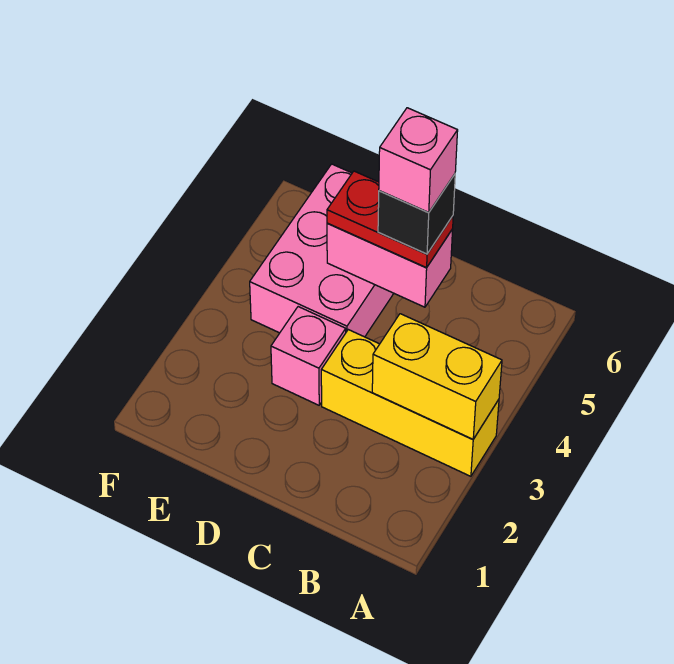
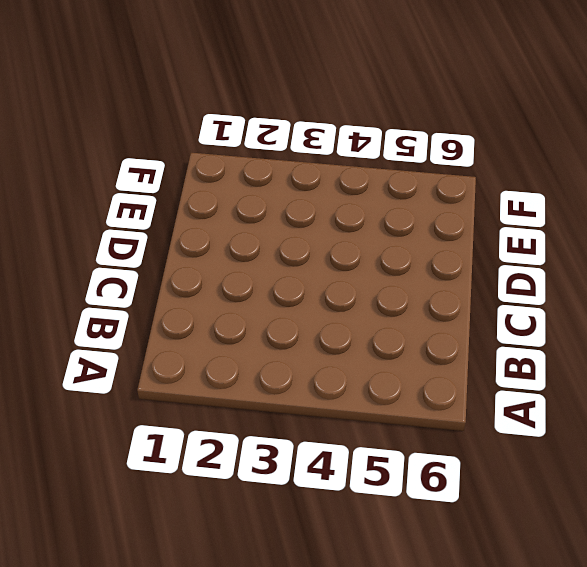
none -> yellow 1x3 brick [321,330,499,476]
none -> pink 1x1 brick [271,307,346,405]

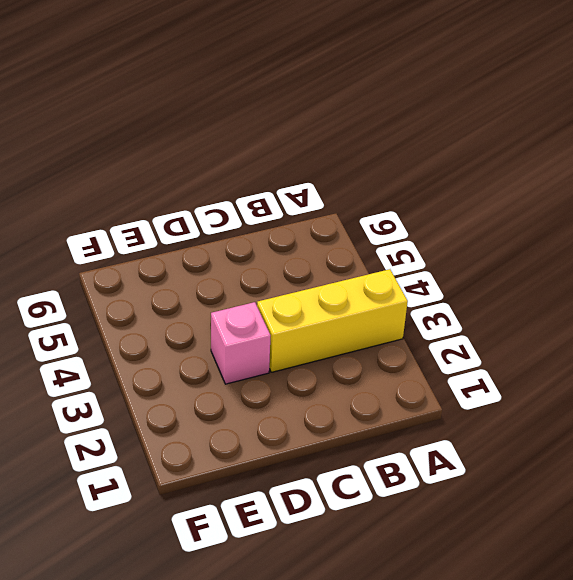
none -> pink 2x3 brick [250,164,394,337]
none -> yellow 1x2 brick [372,314,502,439]

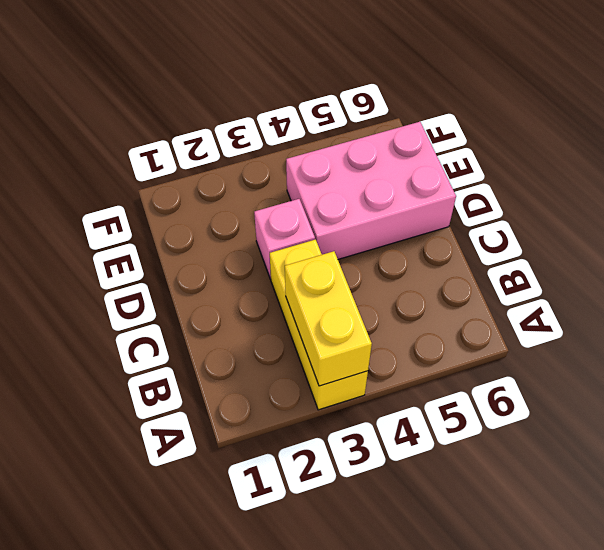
none -> pink 1x2 brick [327,223,453,307]
none -> red 1x2 plate [327,171,453,268]

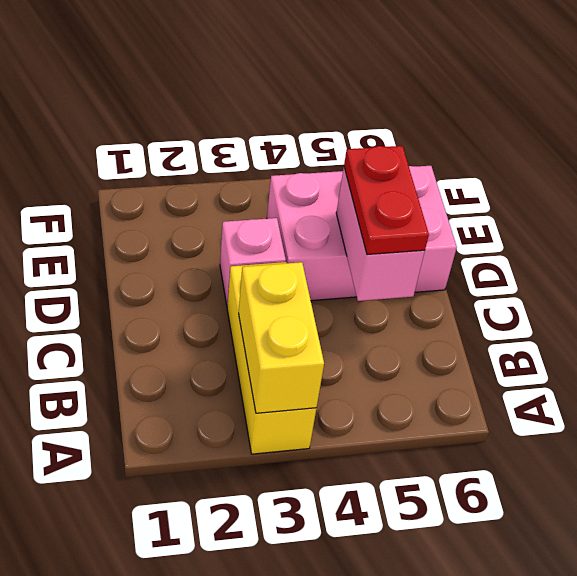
none -> black 1x1 brick [378,174,455,254]
none -> pink 1x1 brick [379,108,458,212]

